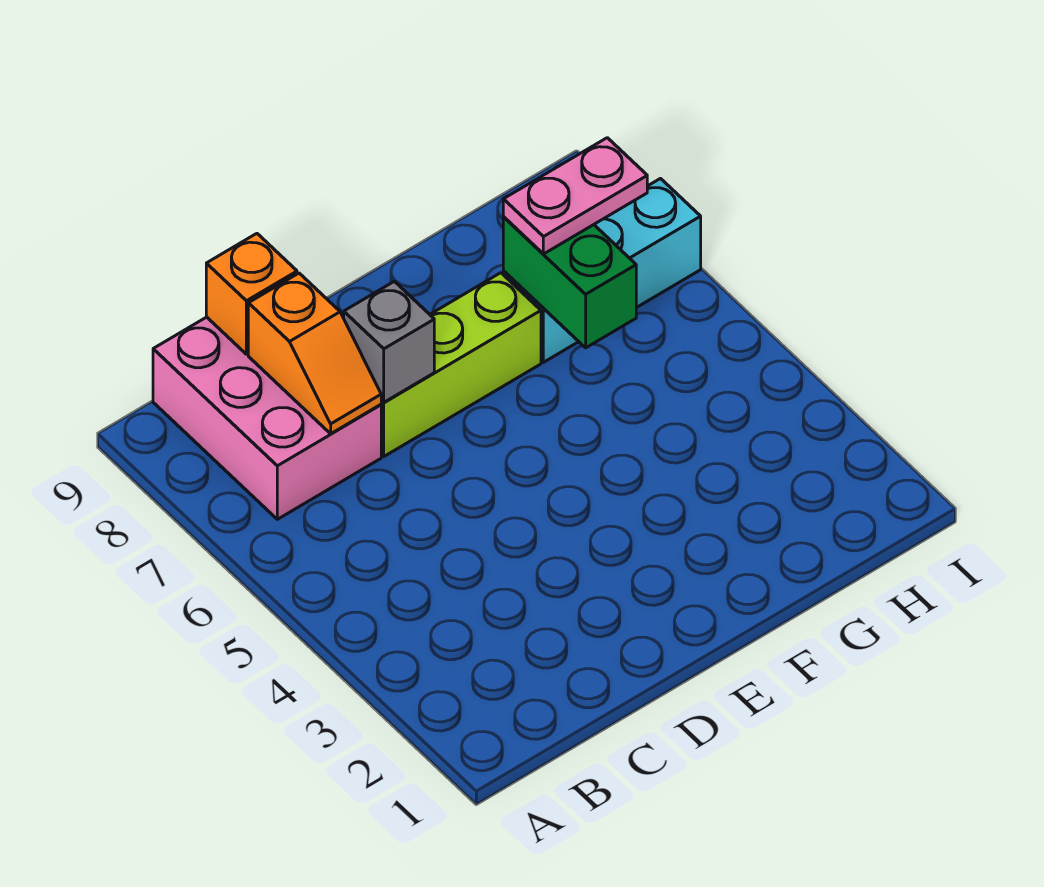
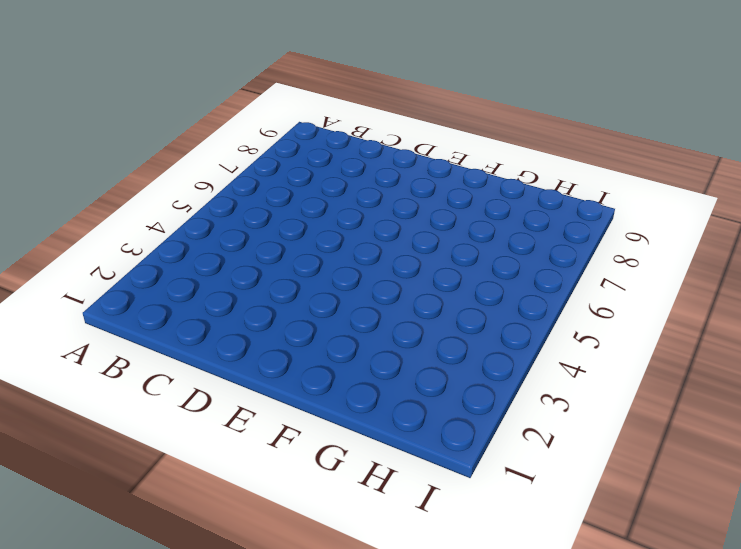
none -> pink 2x3 brick [153,317,381,519]
none -> lime 1x3 brick [381,273,541,456]

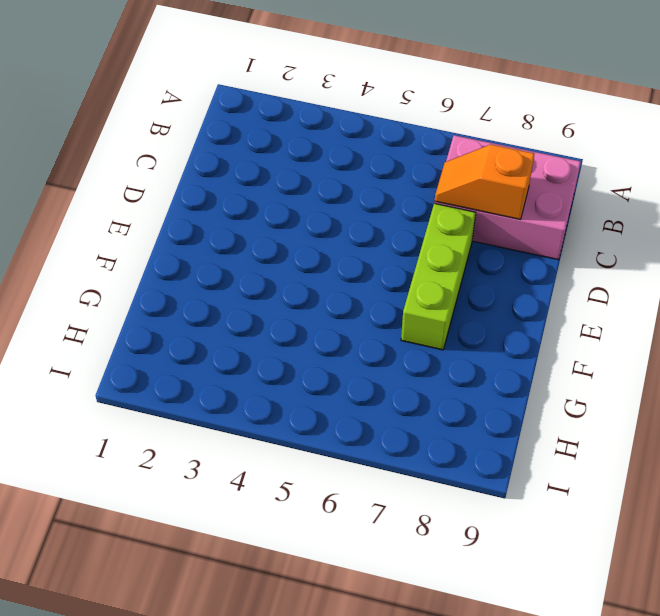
none -> cyan 1x3 brick [503,179,701,362]
none -> orange 1x1 brick [206,234,297,354]

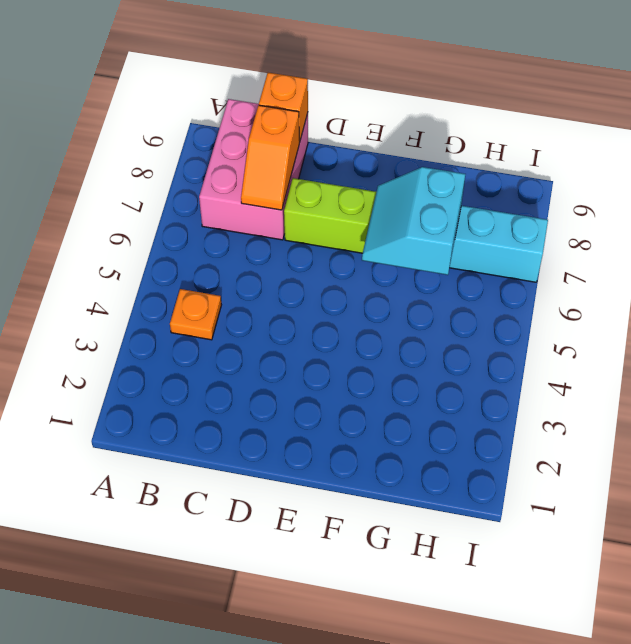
orange 1x1 plate [170,289,221,340] -> none
cyan 2x2 slope [362,167,465,275] -> green 1x2 brick [503,217,636,348]
none -> grey 1x1 brick [344,281,434,402]
none -> pink 1x2 plate [503,138,647,254]

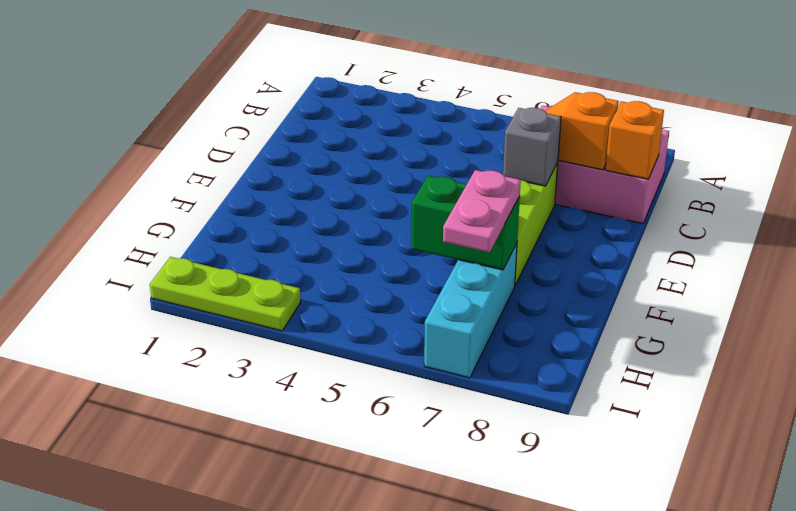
lime 1x3 plate [150,257,301,331] -> none

